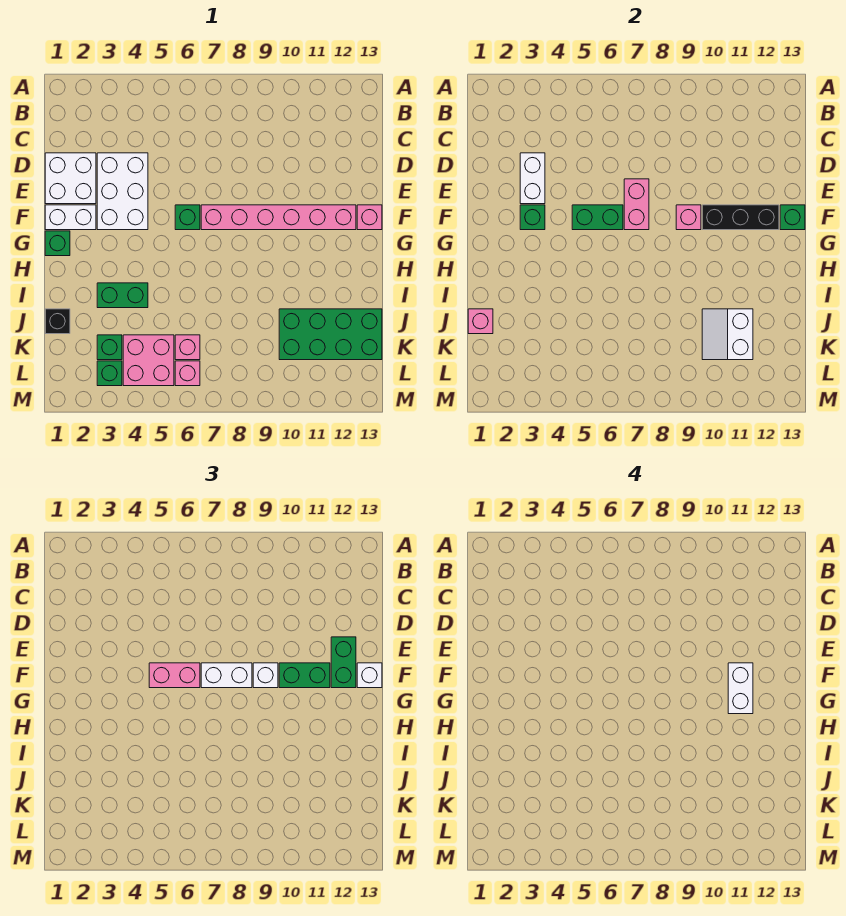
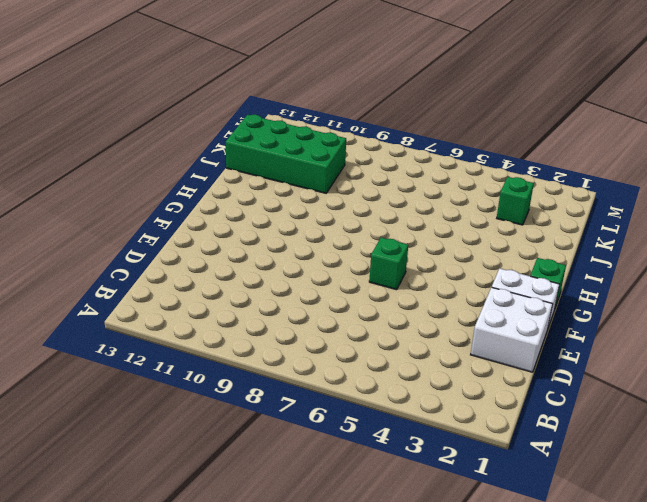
none -> white 2x3 brick [97,153,148,230]
none -> pink 1x6 brick [201,205,356,230]
none -> pink 1x1 brick [357,205,382,230]
none -> green 1x2 brick [97,283,148,308]

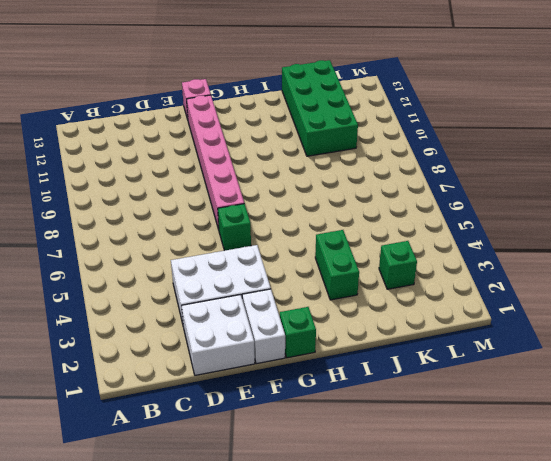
none -> black 1x1 brick [45,309,70,334]
none -> pink 2x2 brick [123,335,174,386]
none -> pink 1x1 brick [175,335,200,360]
none -> green 1x1 brick [97,361,122,386]

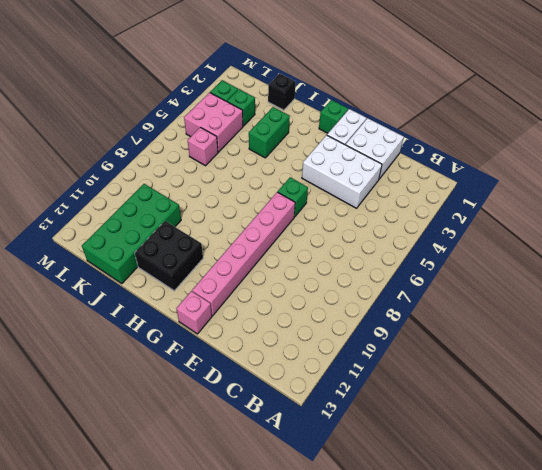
black 2x2 brick [135,221,203,291] -> none
none -> pink 1x1 brick [175,361,200,386]
none -> white 1x2 brick [520,153,545,204]
none -> pink 1x2 brick [624,179,649,230]
none -> green 1x1 brick [520,205,545,230]

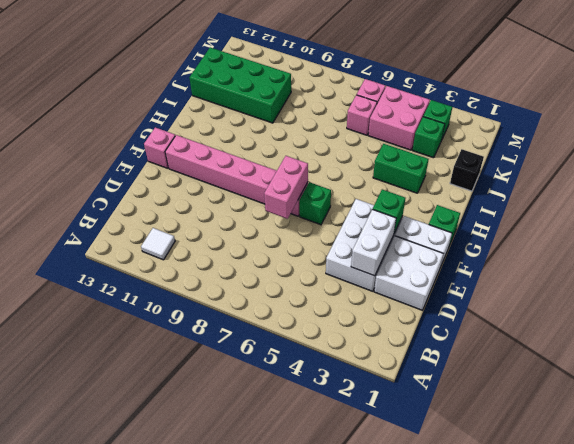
white 1x1 tile [141,228,175,260] -> none
none -> green 1x2 brick [572,205,623,230]
none -> pink 1x1 brick [676,205,701,230]
none -> black 1x3 brick [702,205,779,230]
none -> green 1x1 brick [780,205,805,230]

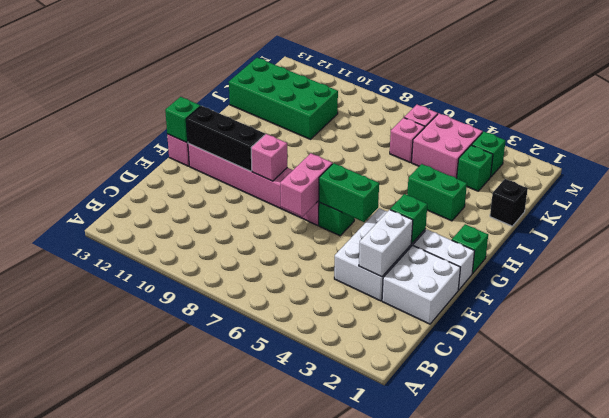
none -> pink 1x1 brick [468,309,493,334]
none -> white 2x2 slope [702,309,753,360]
none -> green 1x2 brick [331,637,356,688]
none -> pink 1x2 brick [149,663,200,688]

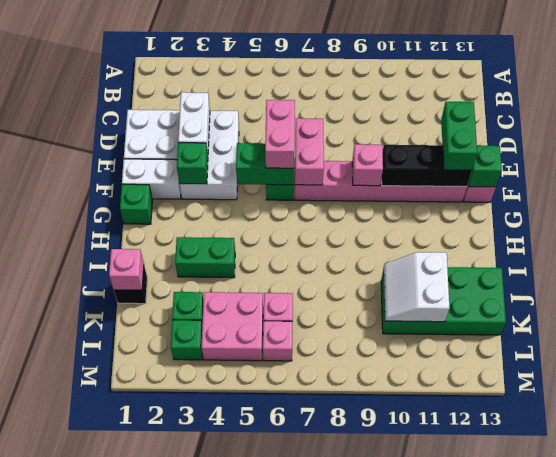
pink 1x2 brick [265,100,295,168] -> pink 1x2 brick turned to [149,663,200,688]
none -> white 1x2 brick [201,663,252,688]
none -> white 1x1 brick [253,663,278,688]
none -> green 1x2 brick [279,663,330,688]
none -> white 1x1 brick [357,663,382,688]

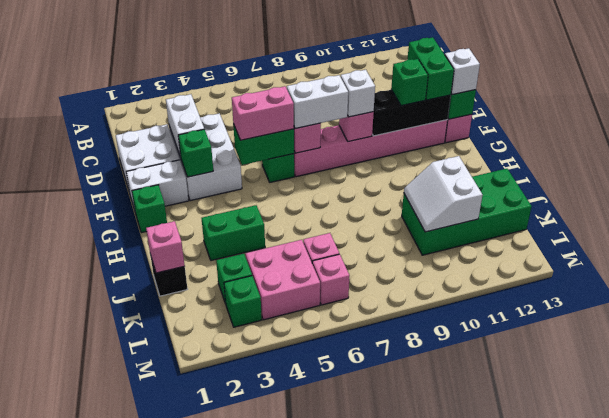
green 1x1 brick [391,59,428,106] -> green 1x2 brick [279,663,330,688]
none -> white 1x2 brick [728,663,753,714]

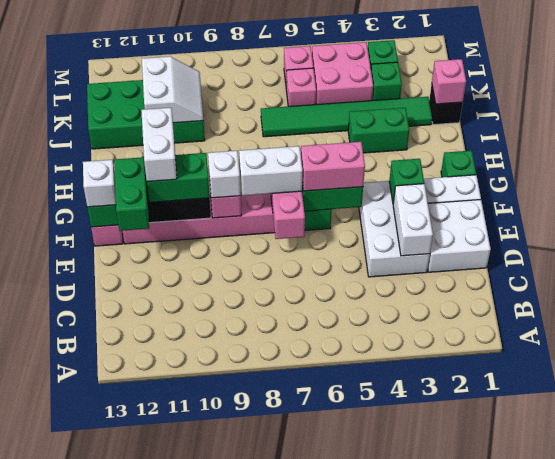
green 1x6 tile [261,97,432,137] -> none

